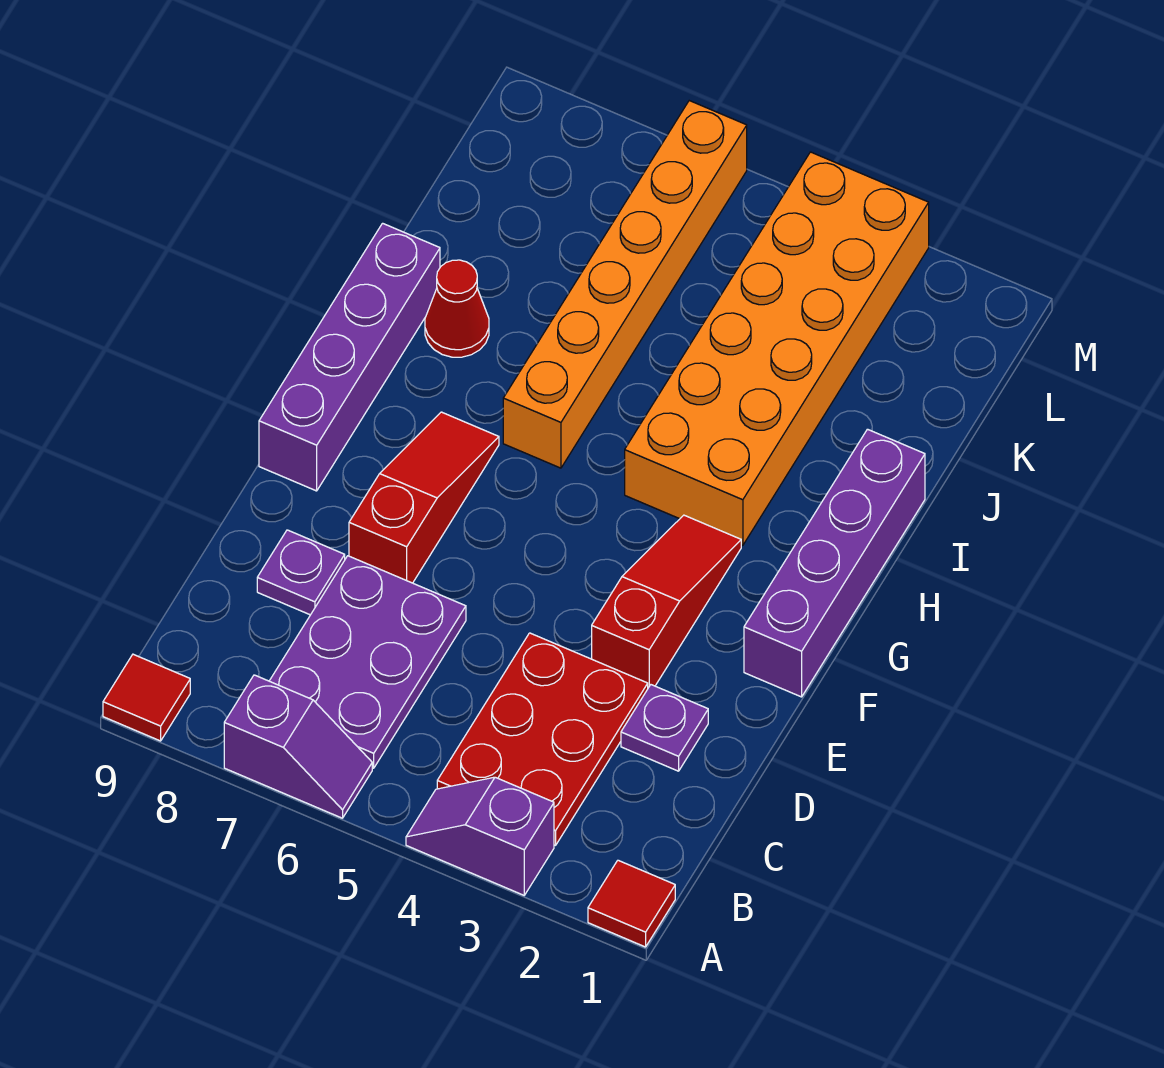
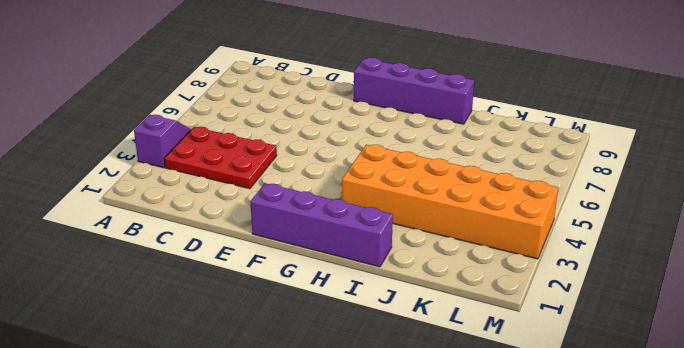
none -> red 1x1 tile [588,860,675,947]
none -> purple 1x2 slope [224,675,372,818]
none -> red 1x1 tile [103,654,190,741]

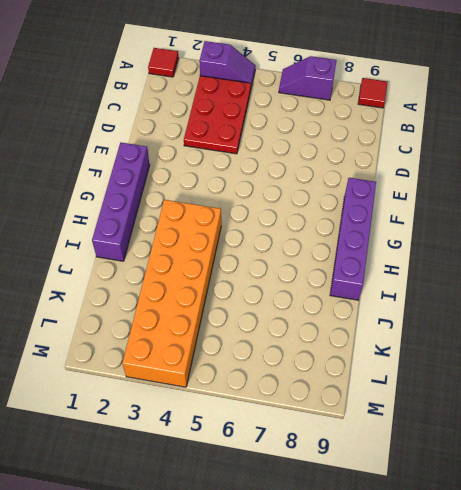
none -> purple 2x3 plate [270,556,466,768]
none -> purple 1x1 plate [621,685,708,771]
none -> purple 1x1 plate [257,530,345,615]

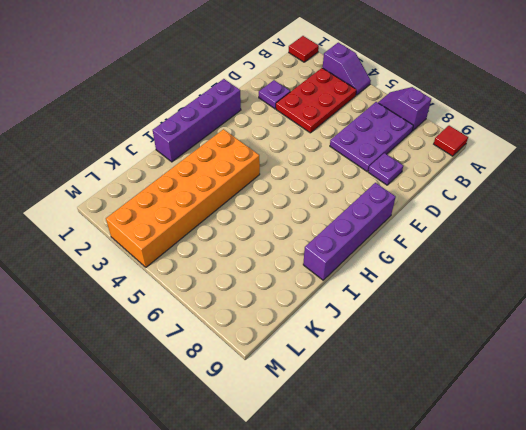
none -> red 1x3 slope [592,515,741,688]
none -> red 1x3 slope [349,412,499,583]
none -> orange 1x6 brick [503,101,747,468]

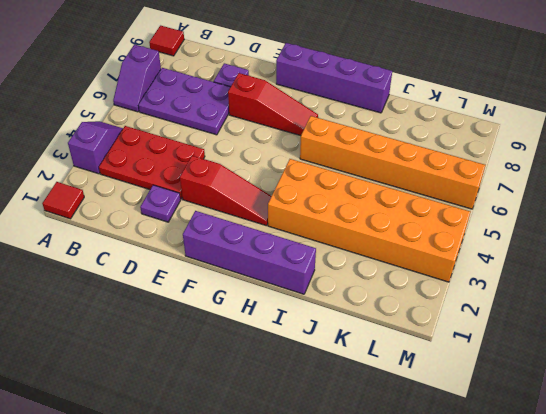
none -> red 1x1 cone [425,260,489,357]

